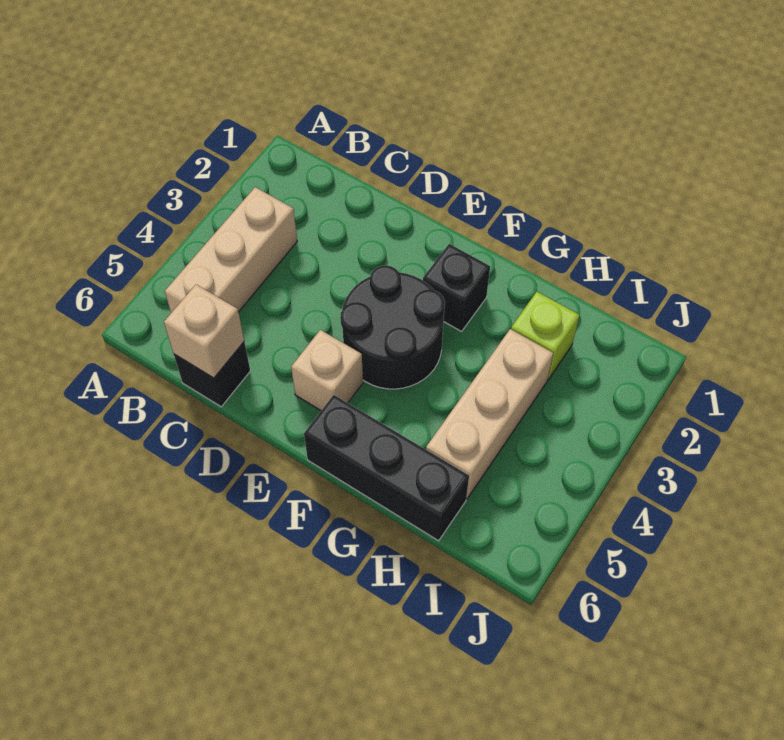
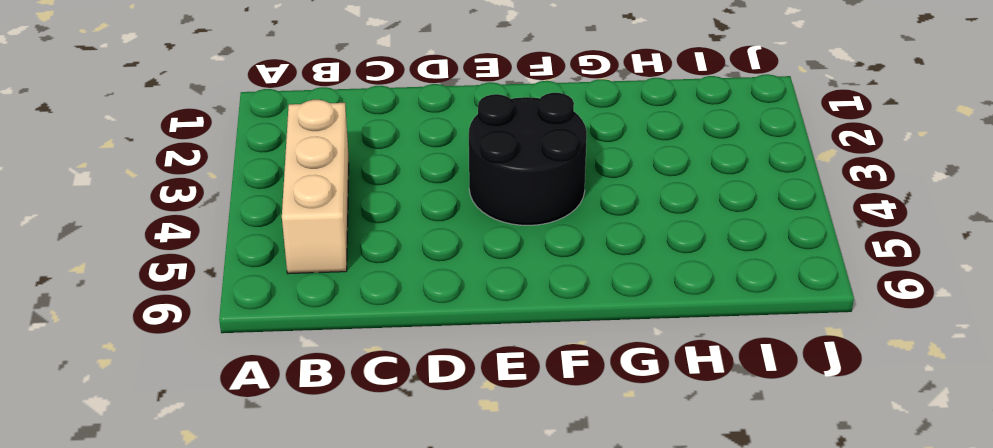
none -> black 1x1 brick [174,342,250,407]
none -> tan 1x1 brick [291,330,363,410]

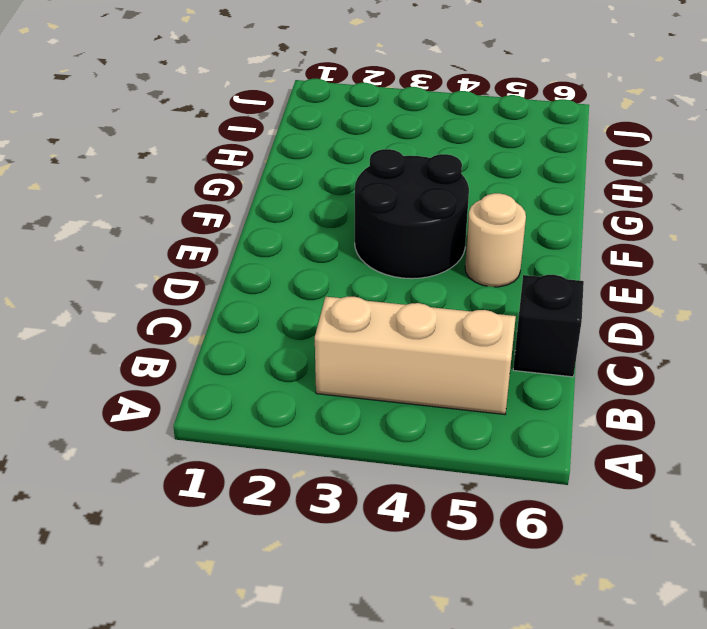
tan 1x1 round brick [465,193,526,287] -> tan 1x1 brick [291,330,363,410]
none -> black 1x1 brick [423,244,490,331]
none -> black 1x3 brick [304,395,469,541]

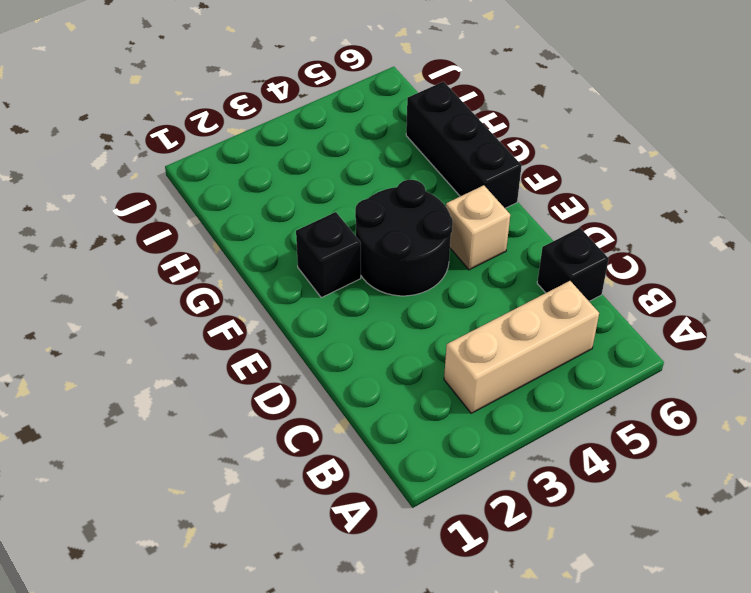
none -> lime 1x1 brick [511,292,580,380]
none -> tan 1x3 brick [426,329,553,498]

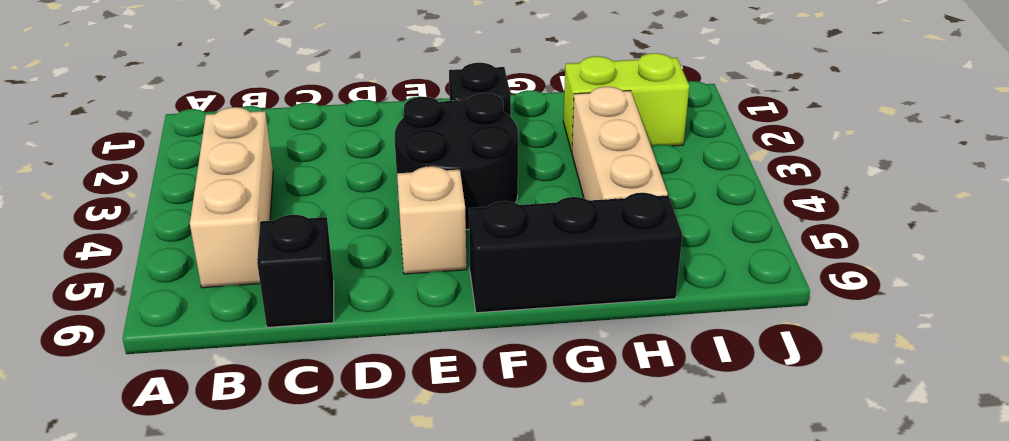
lime 1x2 brick [563,53,689,152] -> lime 1x1 brick [511,292,580,380]
none -> tan 1x1 brick [164,284,244,378]

